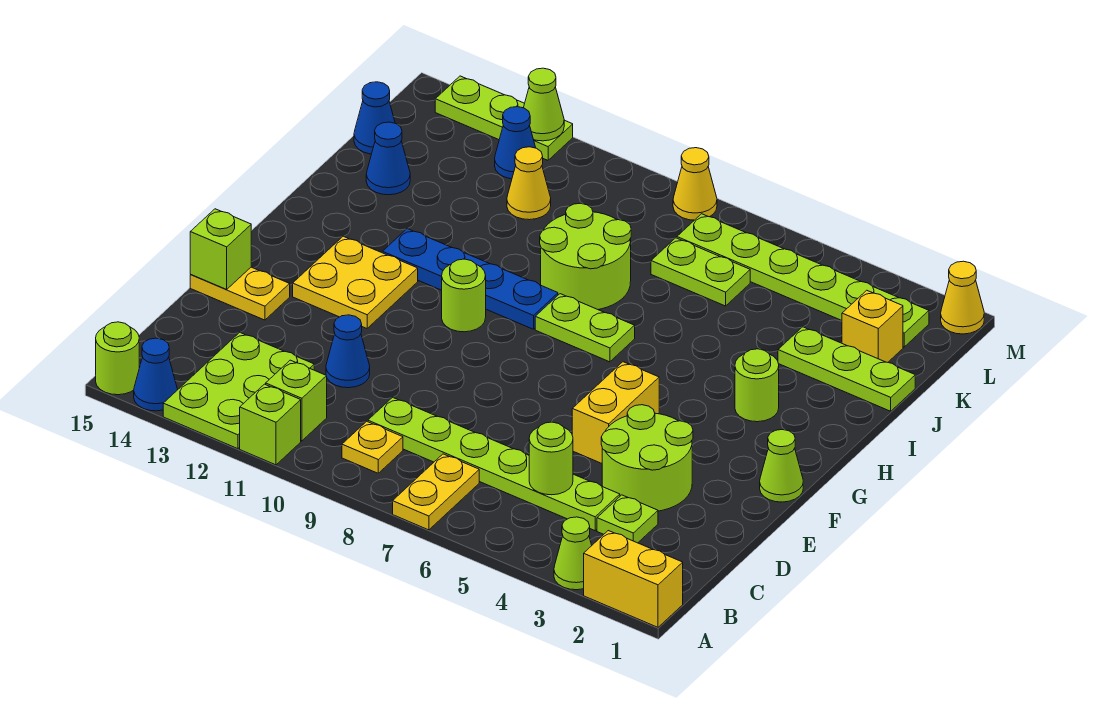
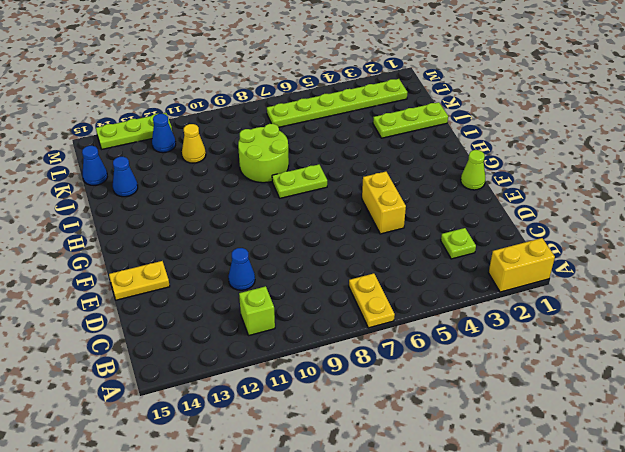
none -> lime 1x1 cone [554,517,592,590]
none -> lime 1x1 brick [240,384,301,465]
none -> lime 2x3 plate [163,332,314,449]
none -> blue 1x1 cone [134,338,178,411]

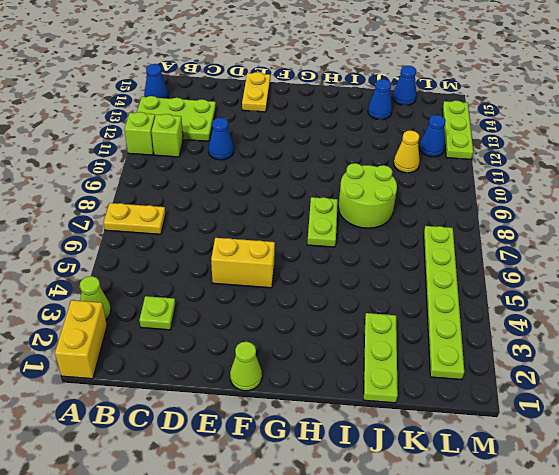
none -> lime 1x1 round brick [96,322,139,395]
none -> yellow 1x1 plate [342,421,403,473]
none -> lime 1x6 plate [368,397,620,531]
none -> lime 2x2 round brick [601,405,693,511]

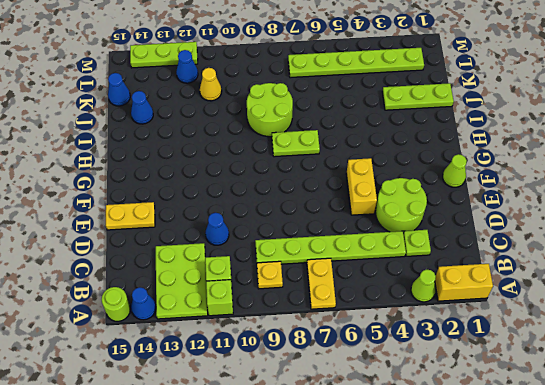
none -> yellow 2x2 plate [293,236,418,328]
none -> lime 1x1 round brick [442,259,486,332]
none -> lime 1x1 round brick [735,349,779,422]
none -> blue 1x4 plate [383,229,558,329]

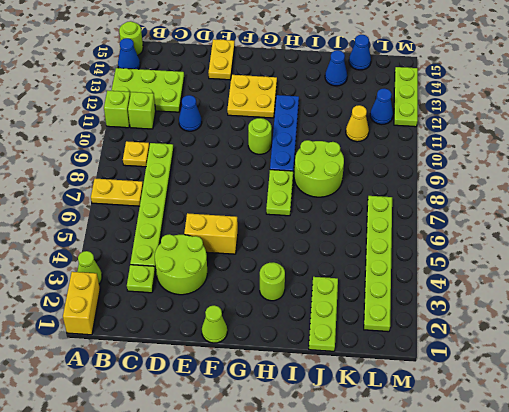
none -> yellow 1x1 brick [842,290,903,362]
none -> lime 1x2 plate [651,238,750,306]
none -> yellow 1x1 cone [941,261,984,334]
none -> yellow 1x1 cone [673,148,717,220]

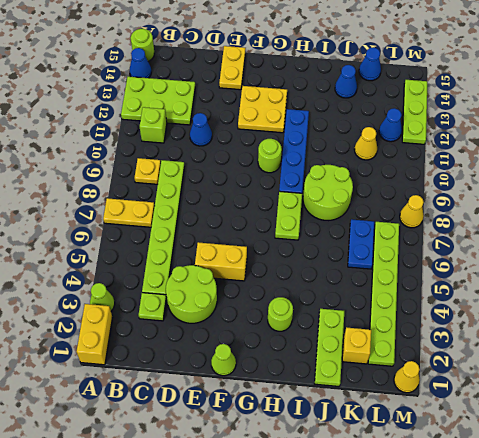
blue 1x2 plate [348,219,374,269] -> lime 1x2 plate [651,238,750,306]
none -> lime 1x1 brick [240,384,301,465]
none -> lime 1x1 round brick [529,422,573,495]
none -> lime 1x1 brick [190,209,251,289]
none -> lime 1x1 cone [524,68,564,141]

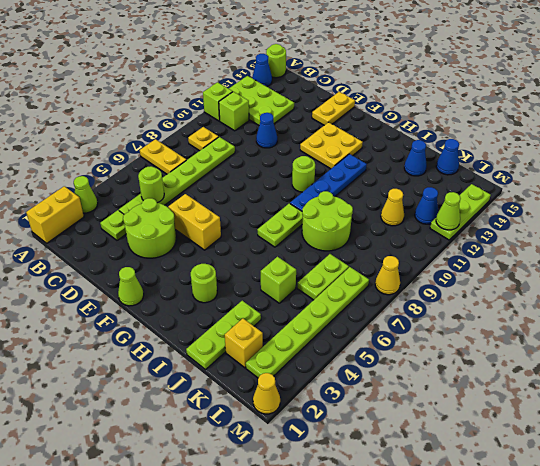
lime 1x1 brick [261,257,296,303] -> lime 1x1 brick moved to [190,209,251,289]

